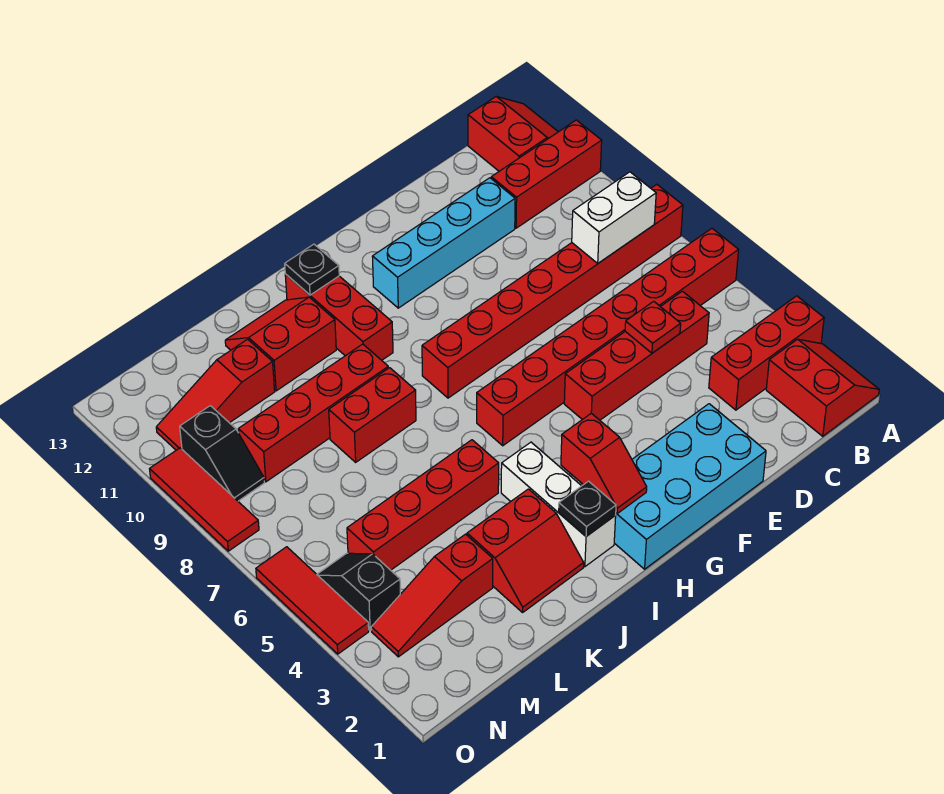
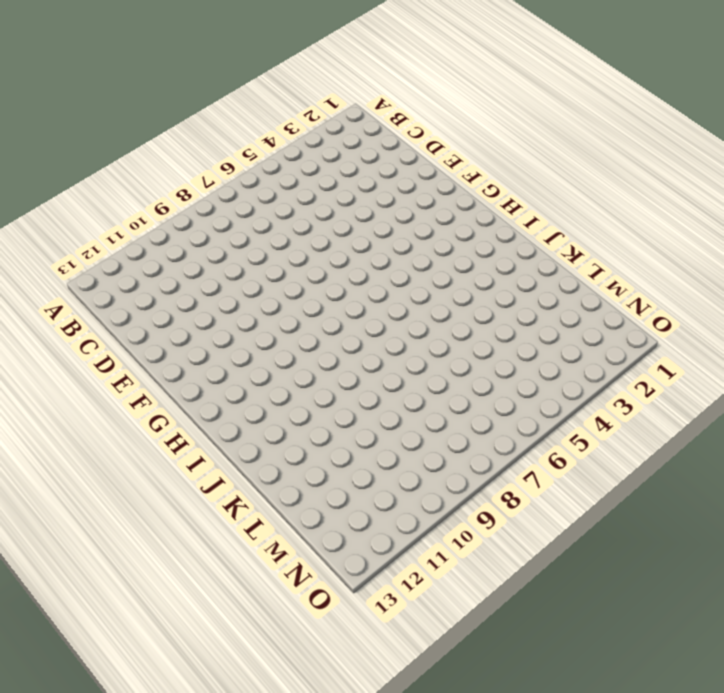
none -> red 2x2 slope [766,339,879,436]
none -> red 1x3 brick [709,296,824,410]
none -> red 1x8 brick [477,228,738,446]

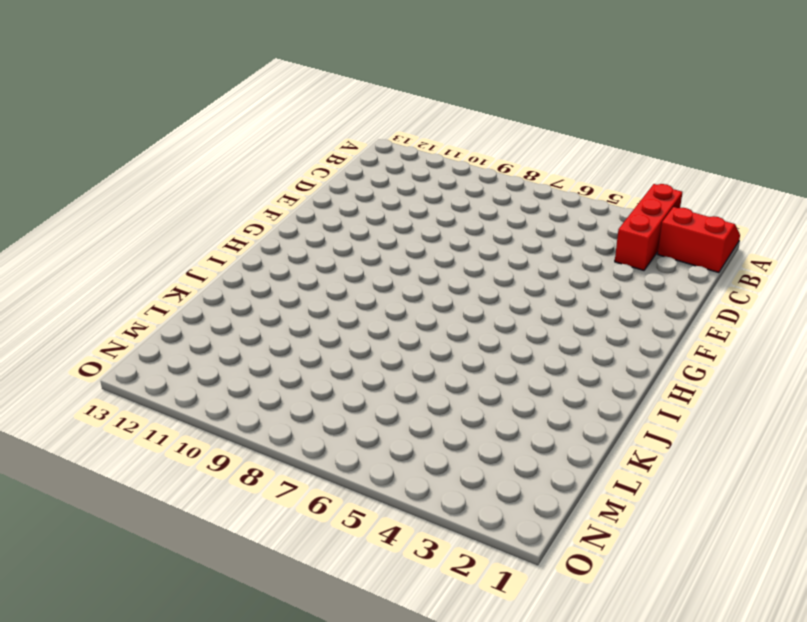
none -> red 1x8 brick [477,228,738,446]
none -> red 1x8 brick [422,184,683,398]
none -> red 1x3 brick [491,120,602,228]

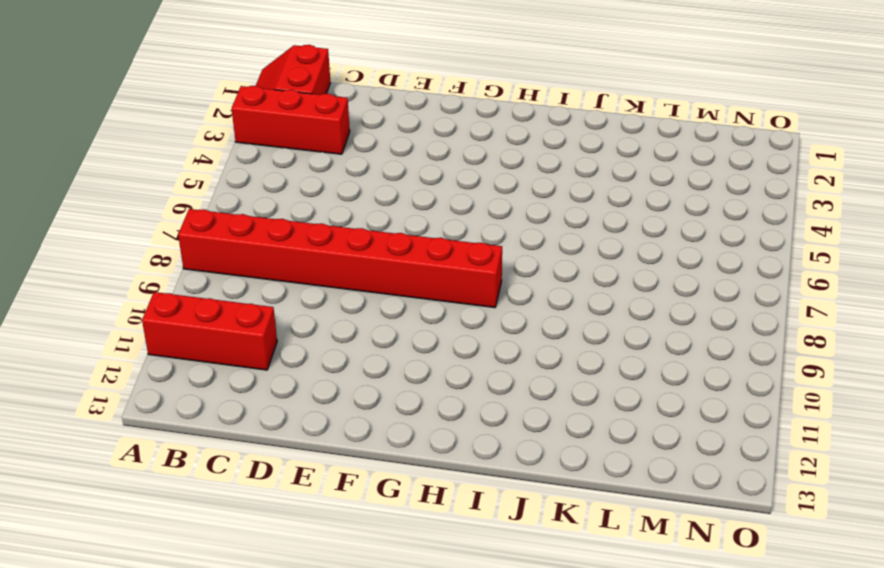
none -> red 1x8 brick [477,228,738,446]
none -> red 2x2 slope [468,97,558,171]
none -> red 1x4 brick [564,291,709,420]

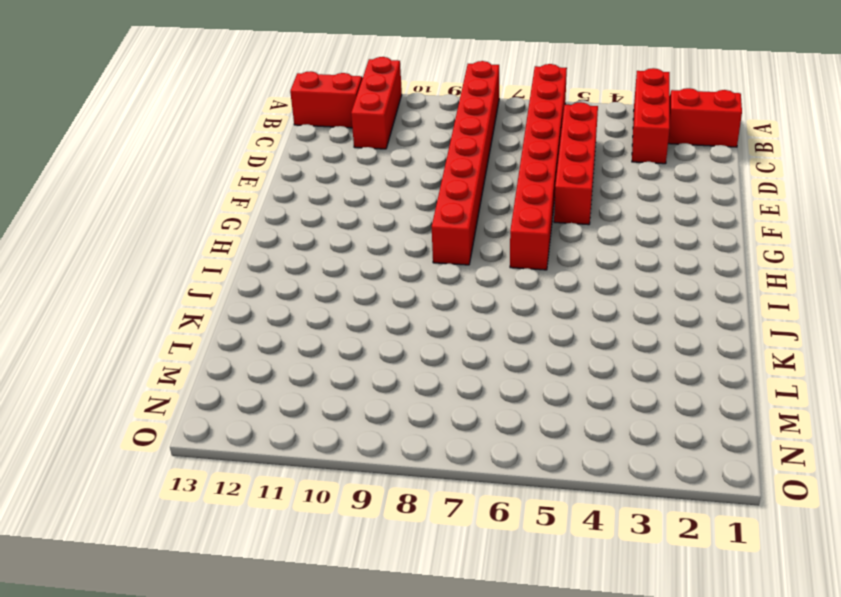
none -> cyan 1x4 brick [372,178,515,308]
none -> cyan 2x4 brick [614,404,766,569]
none -> white 1x3 brick [501,442,616,567]

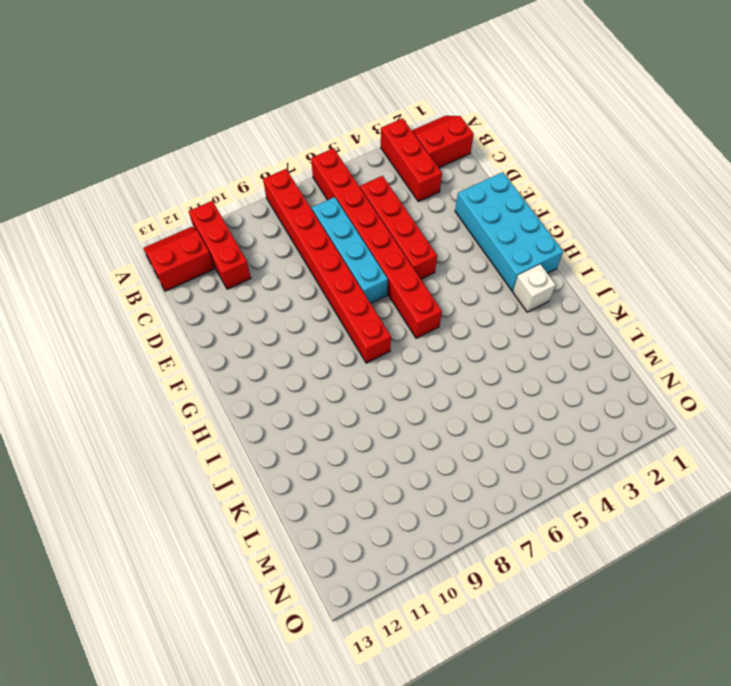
cyan 1x4 brick [312,197,388,303] -> cyan 1x4 brick moved to [372,178,515,308]
white 1x1 brick [513,264,556,312] -> white 1x3 brick [501,442,616,567]
none -> red 1x3 brick [285,274,393,360]
none -> red 2x2 slope [467,489,584,612]
none -> red 1x4 brick [347,440,499,570]

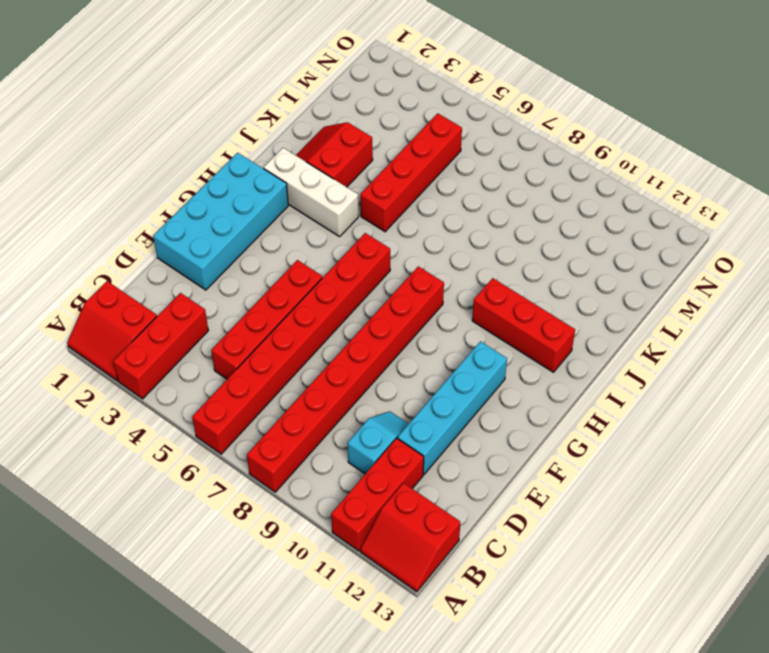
cyan 1x2 slope [347,411,408,474] -> none
none -> red 1x2 brick [329,368,416,462]
none -> red 1x4 brick [238,344,388,482]
none -> red 2x2 slope [225,297,336,391]

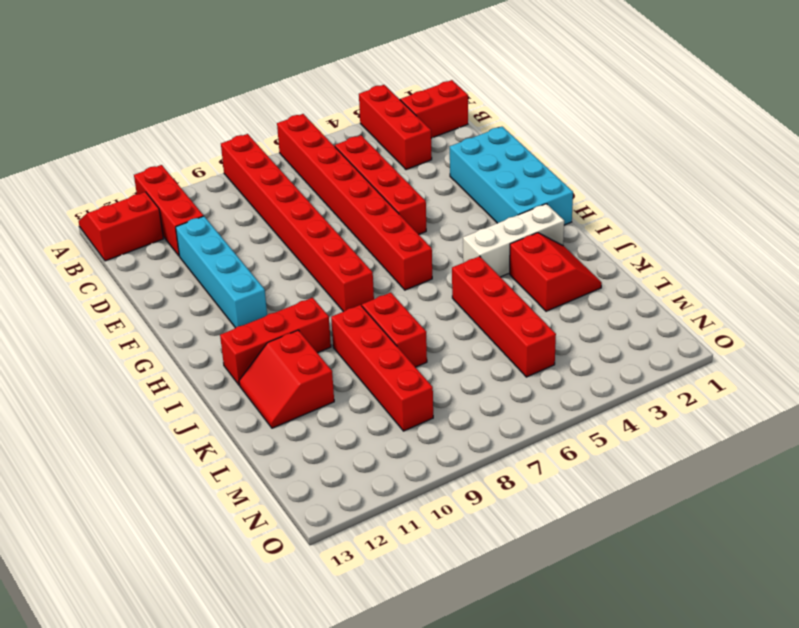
none -> red 1x3 slope [371,534,493,657]
none -> red 1x3 slope [156,339,275,450]
none -> black 1x2 slope [317,553,400,630]

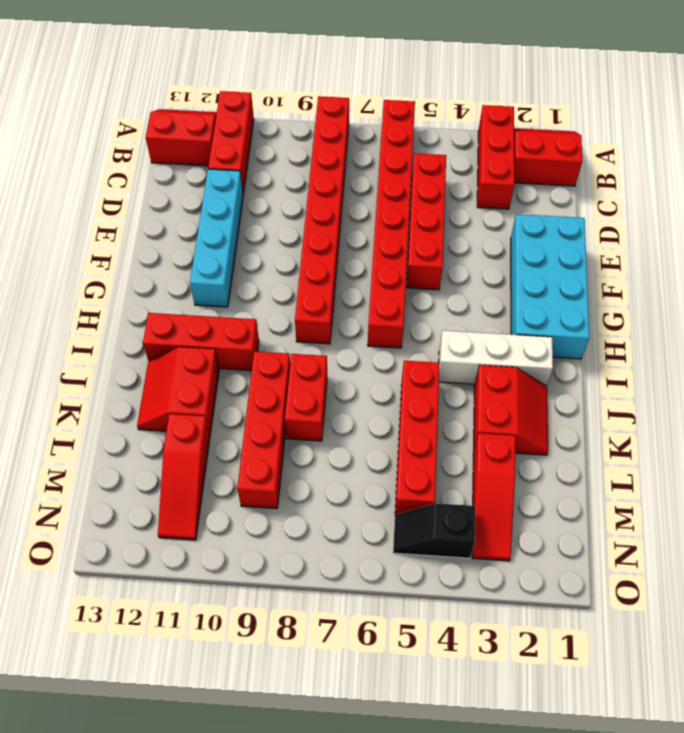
none -> black 1x2 slope [180,406,264,501]
none -> red 1x3 tile [256,547,369,654]
none -> red 1x3 tile [150,448,259,551]

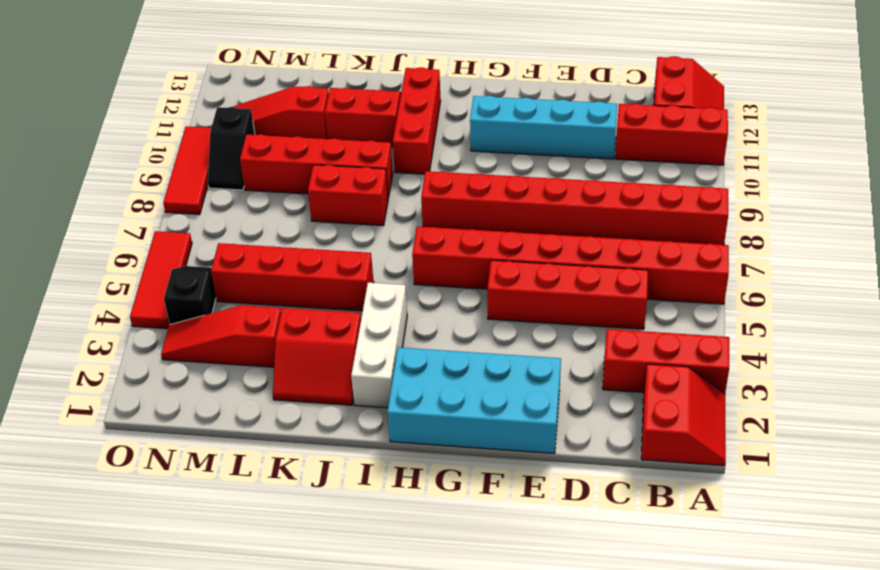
none -> white 1x2 brick [572,172,656,263]
none -> red 1x1 plate [625,301,681,353]
none -> red 1x2 slope [561,413,647,514]

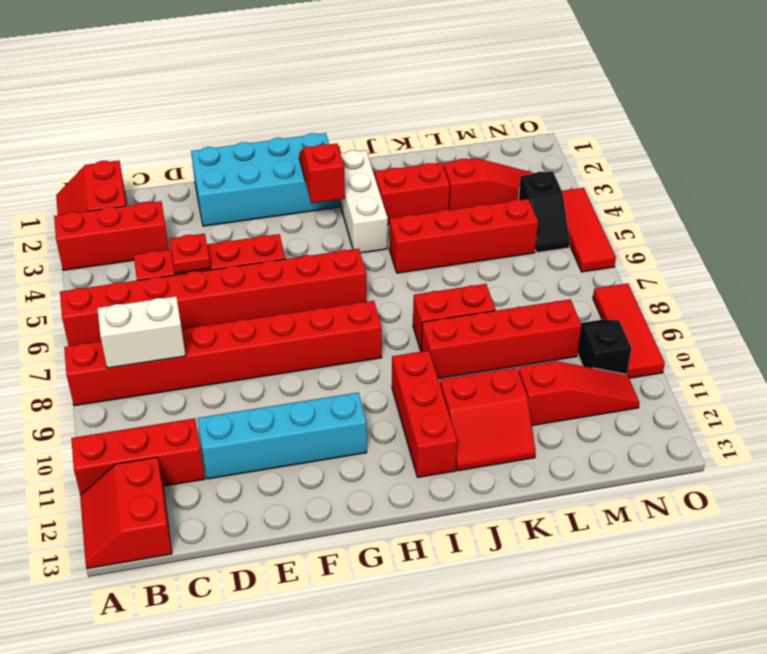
none -> black 1x1 plate [559,481,616,536]
none -> black 1x1 plate [285,244,339,295]

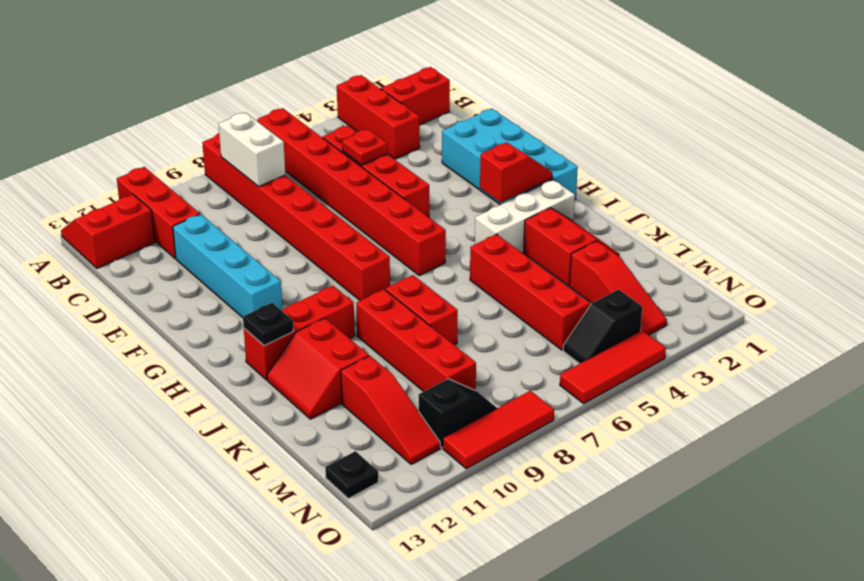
black 1x1 plate [325,451,378,499] -> black 1x1 plate moved to [559,481,616,536]

